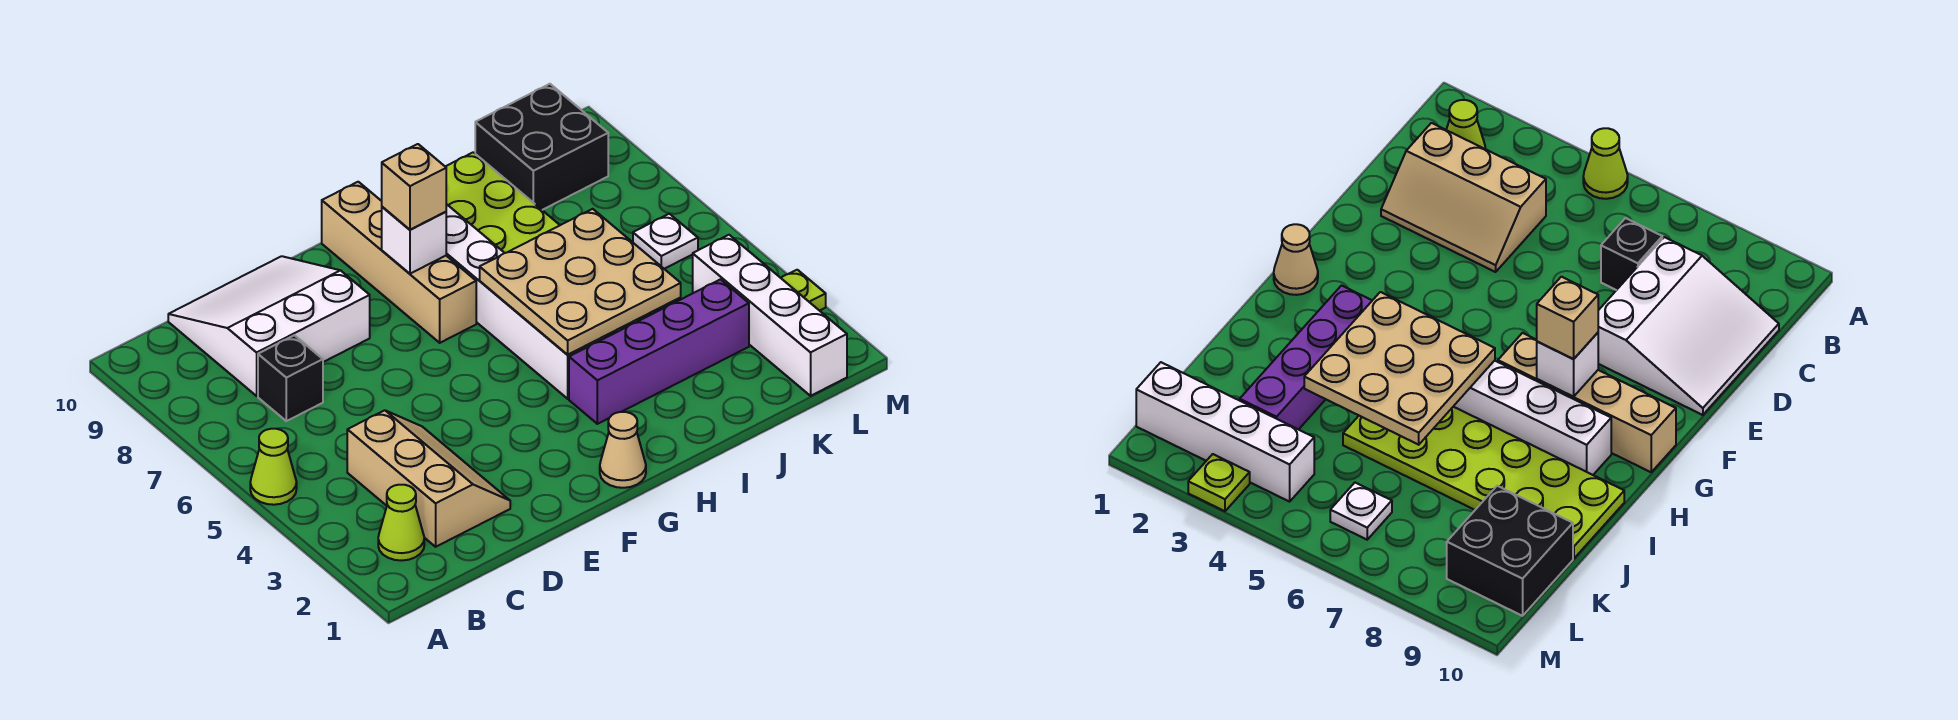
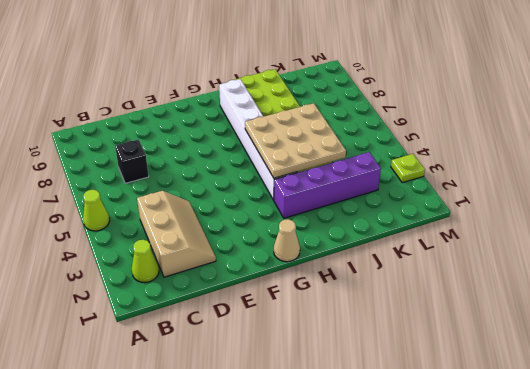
none -> white 3x3 slope [168,256,370,396]
none -> tan 1x4 brick [322,182,476,343]
none -> black 2x2 brick [475,84,608,210]

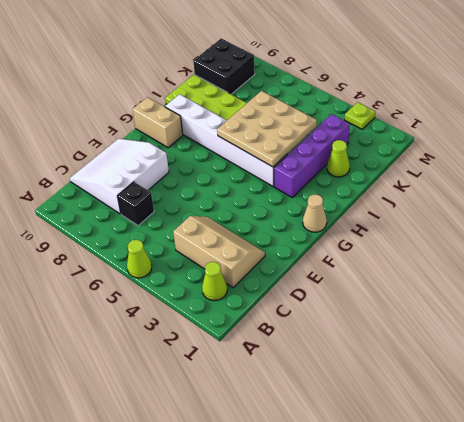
tan 1x2 brick [132,97,183,148] -> tan 1x4 brick [322,182,476,343]
lime 1x1 cone [327,140,350,177] -> none
none -> white 1x4 brick [693,235,847,396]
none -> white 1x1 plate [633,214,698,269]
none -> white 1x1 brick [382,207,446,274]

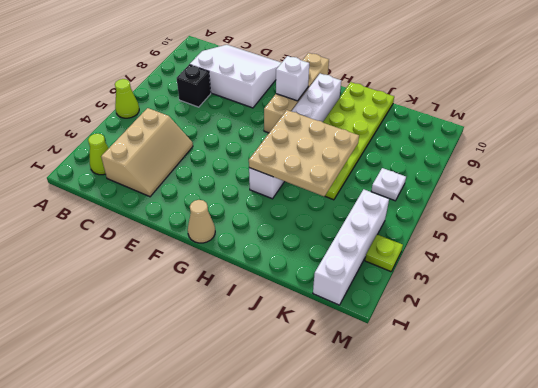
none -> purple 1x4 brick [569,279,749,424]
none -> black 2x2 brick [475,84,608,210]
none -> tan 1x1 brick [382,144,446,230]

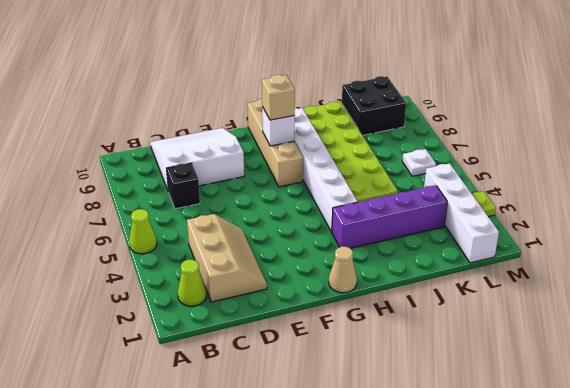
none -> tan 3x3 plate [480,209,681,355]

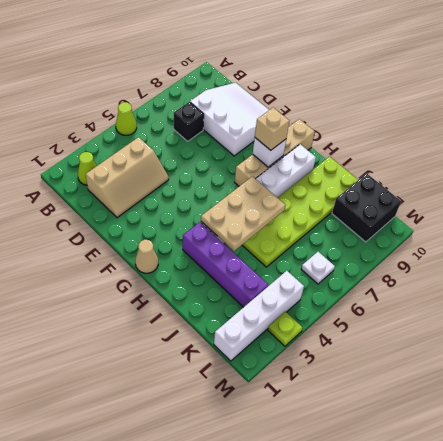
tan 2x3 plate [201,176,286,251] -> tan 3x3 plate [480,209,681,355]

